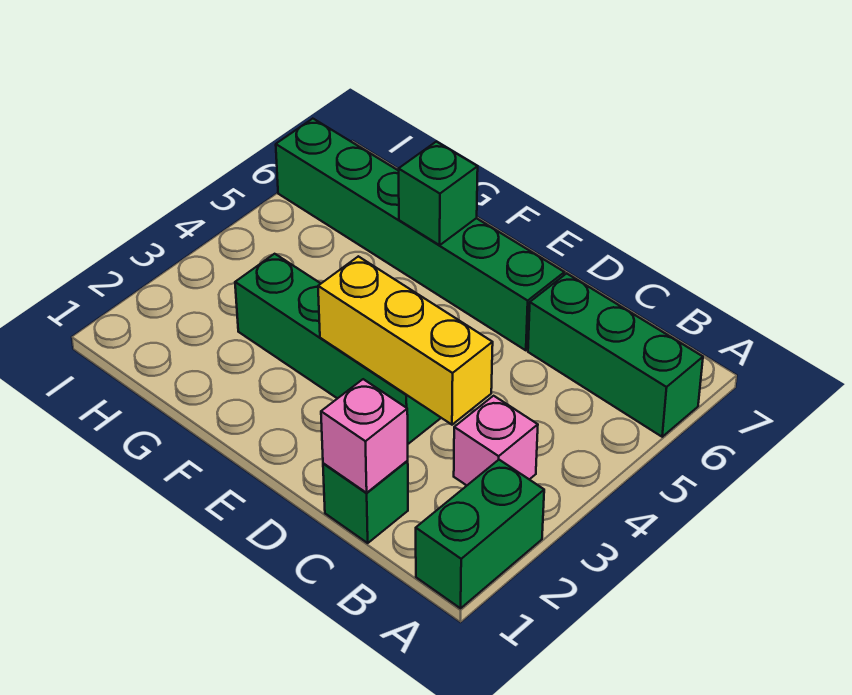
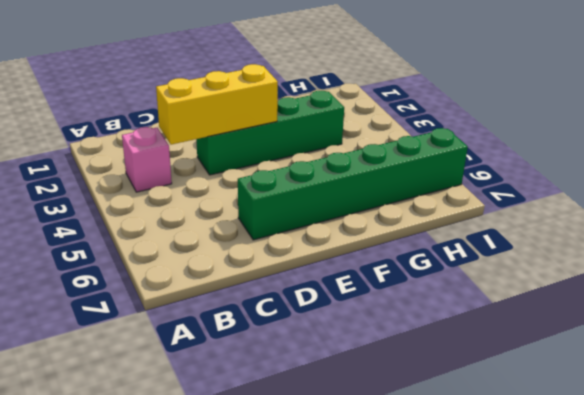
none -> green 1x2 brick [416,460,544,608]
none -> green 1x3 brick [528,273,703,437]

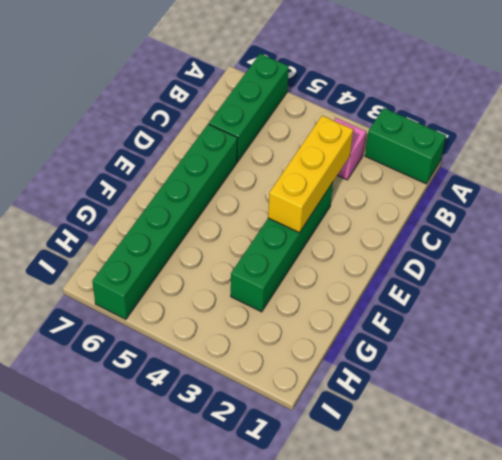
none -> green 1x1 brick [323,461,408,543]
none -> pink 1x1 brick [321,379,408,493]

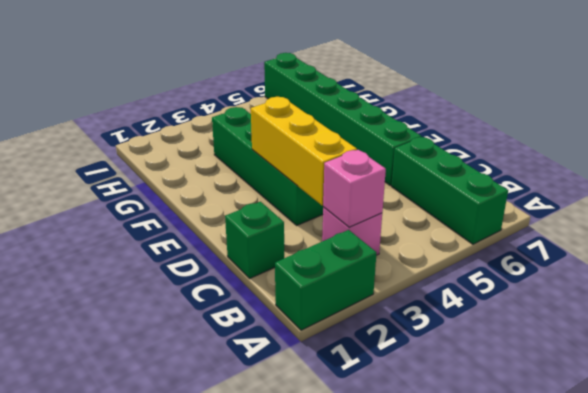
pink 1x1 brick [323,150,386,227] -> pink 1x1 brick moved to [321,379,408,493]
none -> green 1x1 brick [399,142,478,245]

